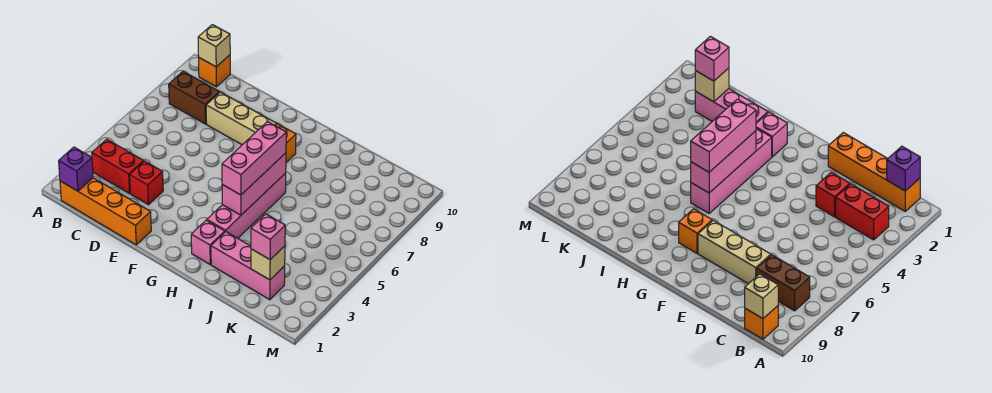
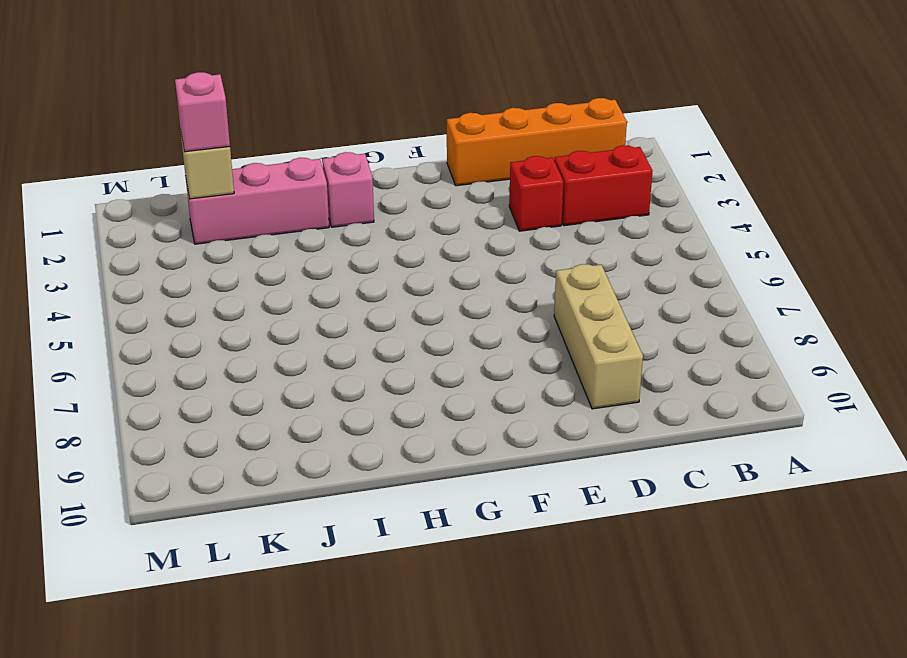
tan 1x3 brick [554,264,643,409] -> tan 1x3 brick turned to [206,92,277,145]
none -> brown 1x2 brick [169,71,220,124]
none -> orange 1x1 brick [199,55,230,87]
none -> orange 1x1 brick [276,124,296,162]

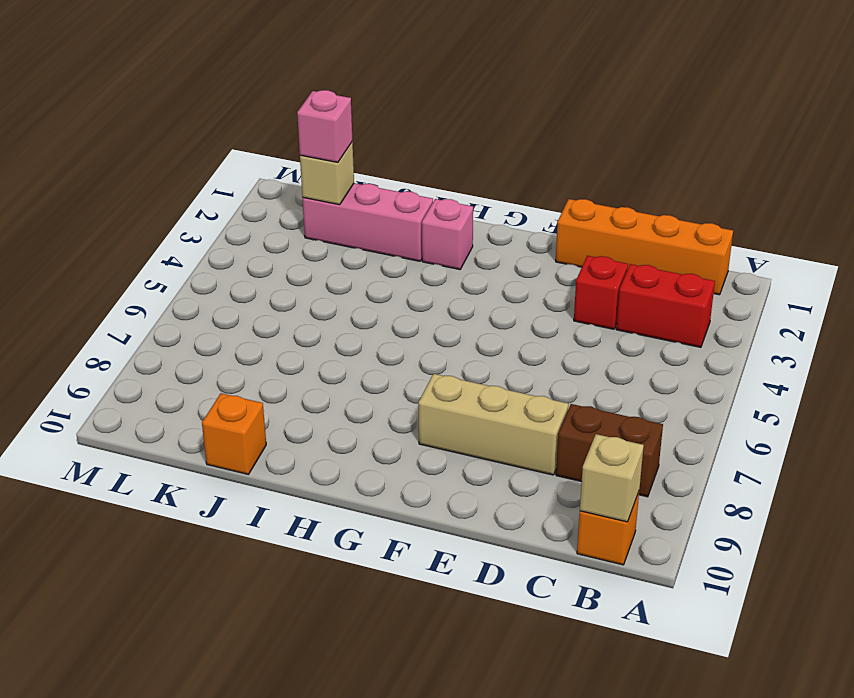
orange 1x1 brick [202,393,266,475] -> orange 1x1 brick moved to [276,124,296,162]
none -> pink 1x4 brick [207,173,286,238]
none -> purple 1x1 brick [59,147,93,191]
none -> pink 1x3 brick [222,153,286,215]

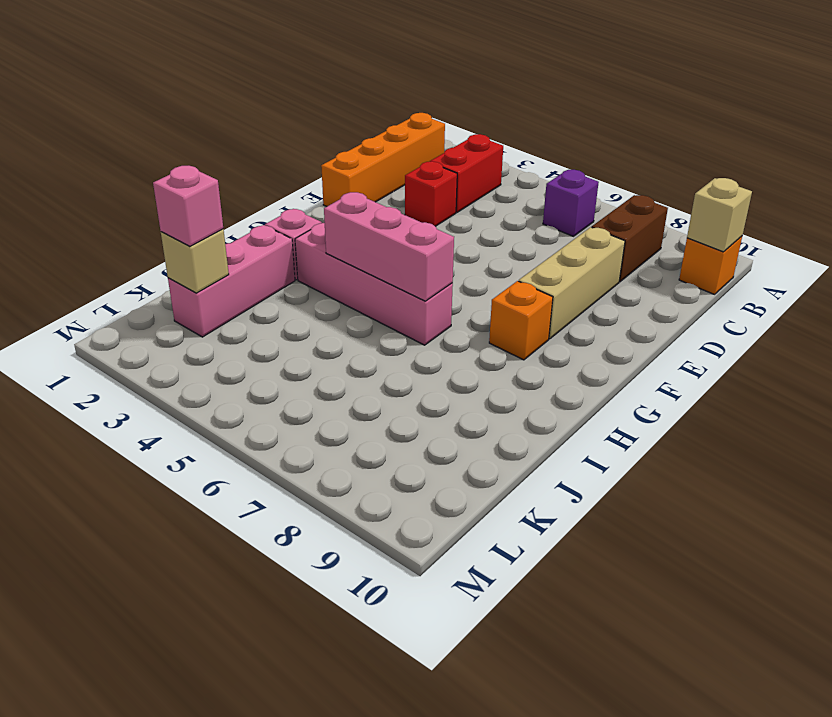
purple 1x1 brick [543,170,599,236] -> purple 1x1 brick moved to [59,147,93,191]
none -> pink 1x3 brick [222,121,286,195]

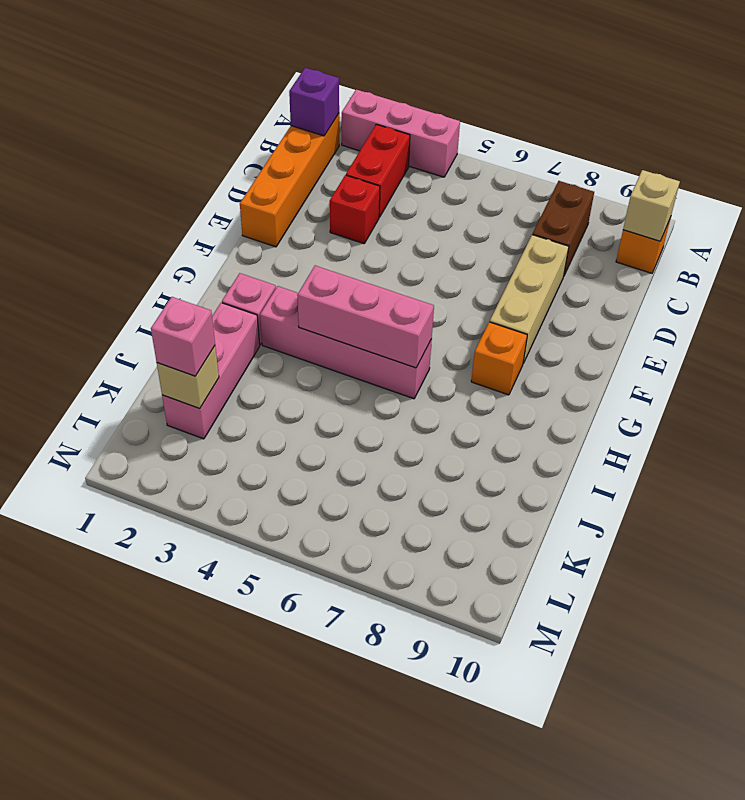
pink 1x3 brick [342,89,460,177] -> pink 1x3 brick moved to [222,121,286,195]

